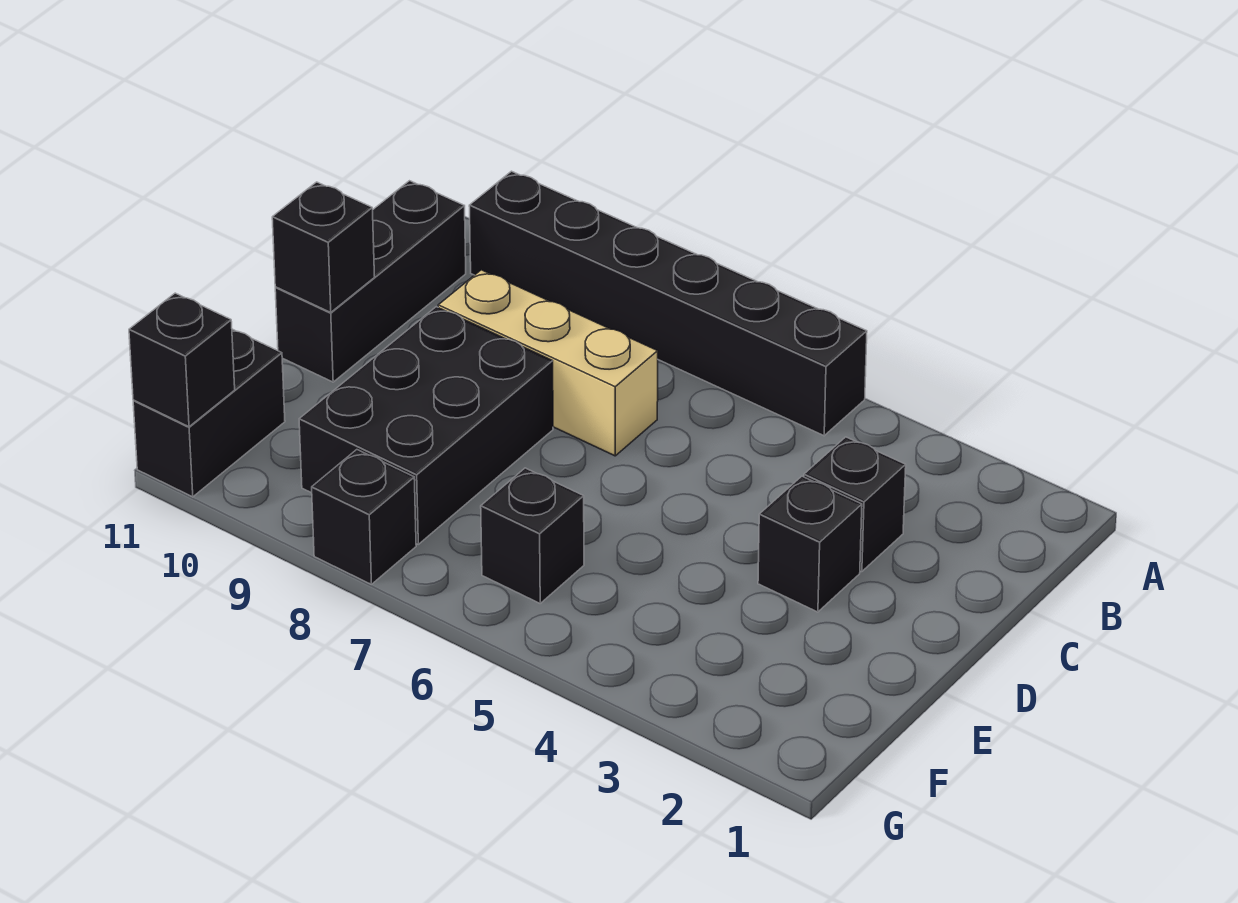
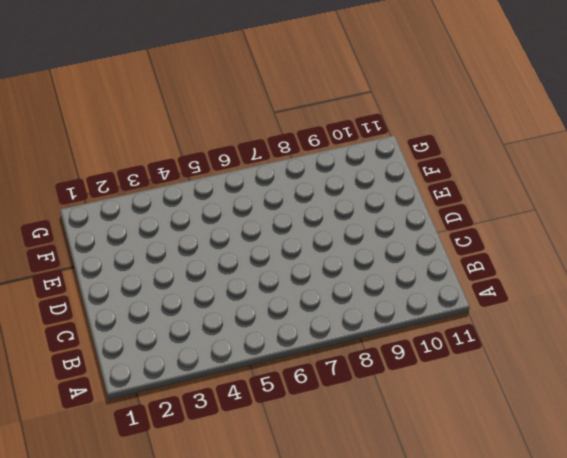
none -> black 1x6 brick [469,171,867,436]
none -> black 1x3 brick [275,181,466,382]

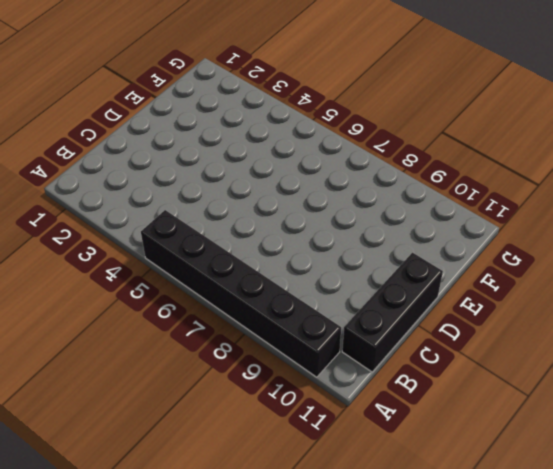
none -> black 1x1 brick [804,437,906,572]
none -> tan 1x3 brick [438,270,658,456]

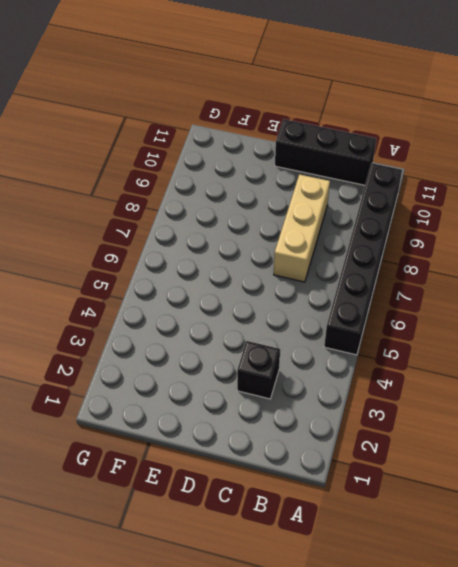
none -> black 1x1 brick [758,476,862,612]
none -> black 2x3 brick [299,307,553,544]

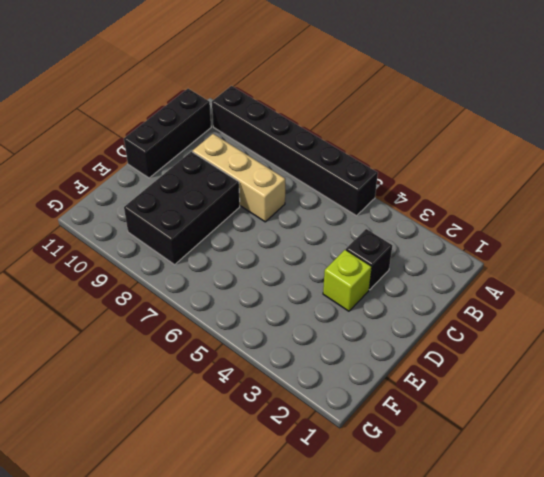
lime 1x1 brick [323,250,372,311] -> black 1x1 brick [758,476,862,612]
none -> black 1x1 brick [481,468,584,603]
none -> black 1x2 brick [133,329,285,497]

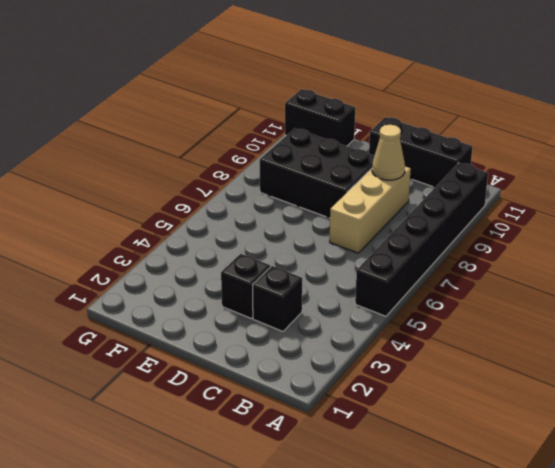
tan 1x1 cone [372,125,405,180] -> none
none -> black 1x1 brick [481,468,584,603]
none -> black 1x1 brick [312,450,416,584]

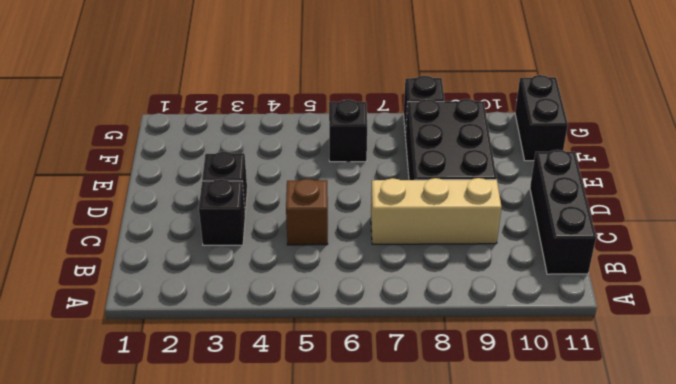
brown 1x1 brick [286,179,328,245] -> none
none -> black 1x6 brick [469,171,867,436]
none -> black 1x1 brick [272,182,375,312]

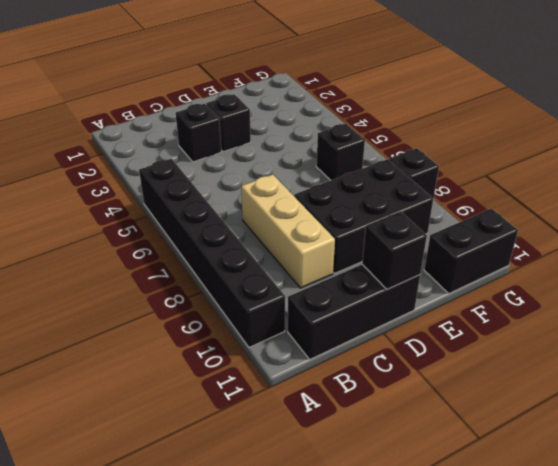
none -> black 1x1 brick [129,293,235,427]

